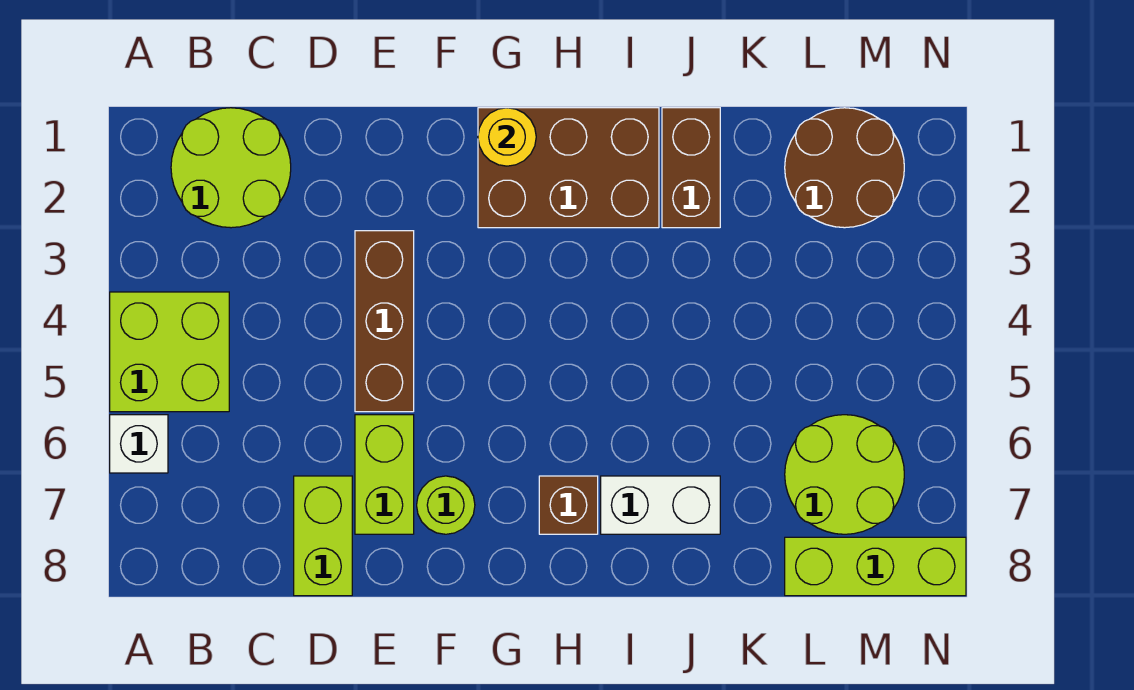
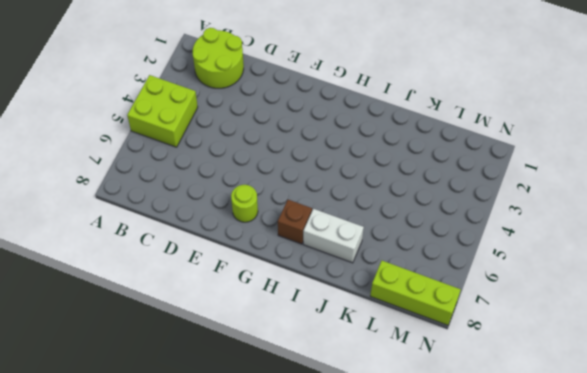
none -> white 1x1 brick [110,415,168,473]
none -> lime 1x2 brick [294,476,352,596]
none -> brown 1x3 brick [355,231,414,412]

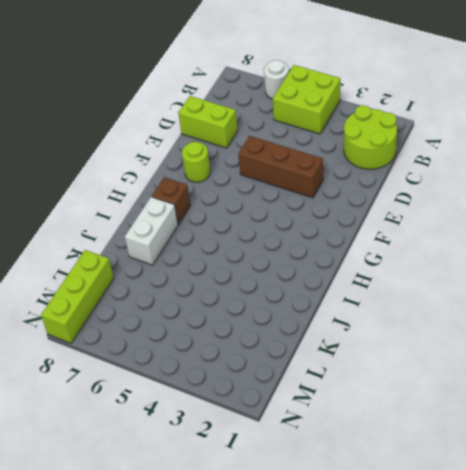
white 1x1 round brick [264,60,289,99] -> white 1x1 brick [110,415,168,473]
none -> lime 1x2 brick [355,415,414,534]
none -> brown 2x3 brick [478,108,659,228]
none -> brown 1x2 brick [662,108,720,228]

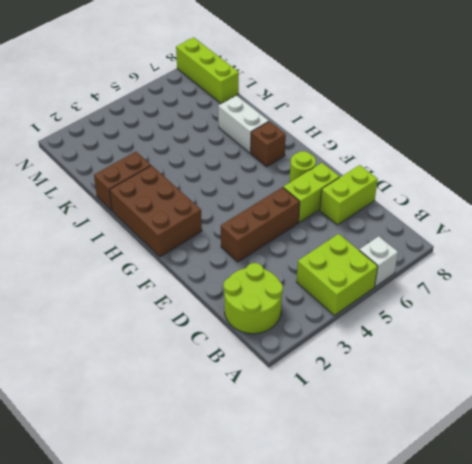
none -> brown 2x2 round brick [785,108,904,228]
none -> lime 2x2 round brick [785,415,904,534]
none -> yellow 1x1 round brick [478,108,536,166]

